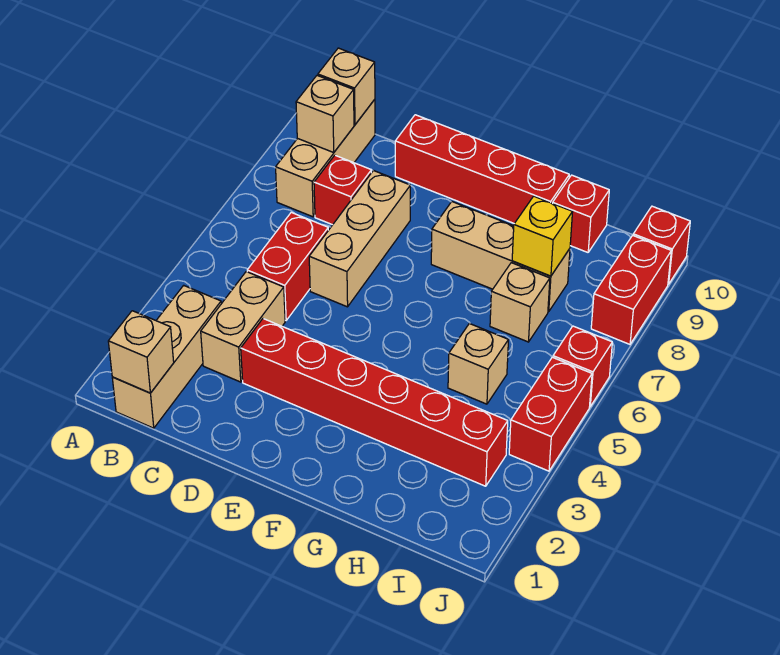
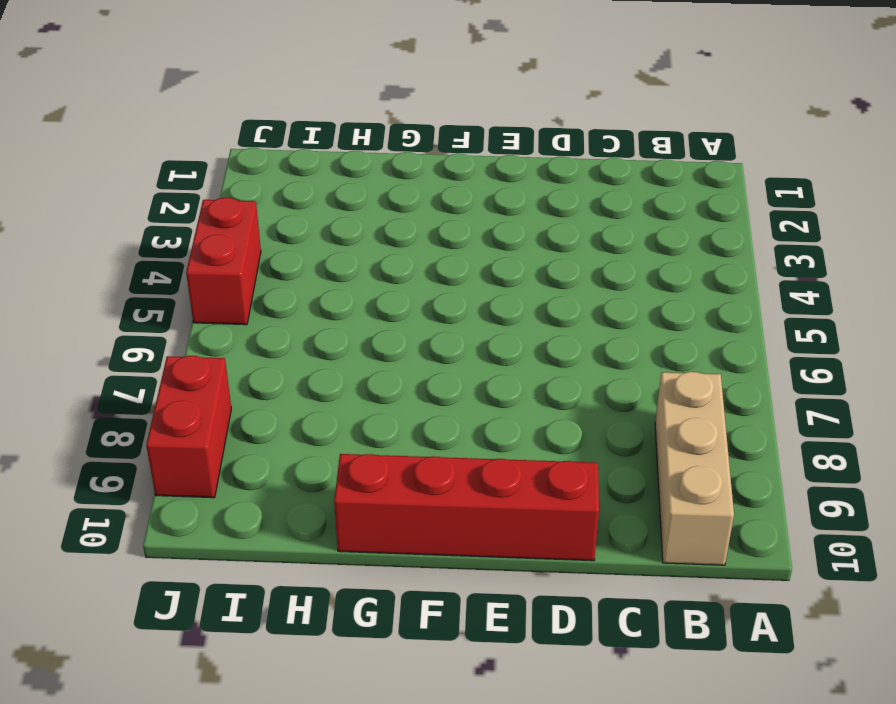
none -> tan 1x3 brick [112,285,221,428]
none -> tan 1x2 brick [201,272,285,382]
none -> red 1x2 brick [247,212,328,320]

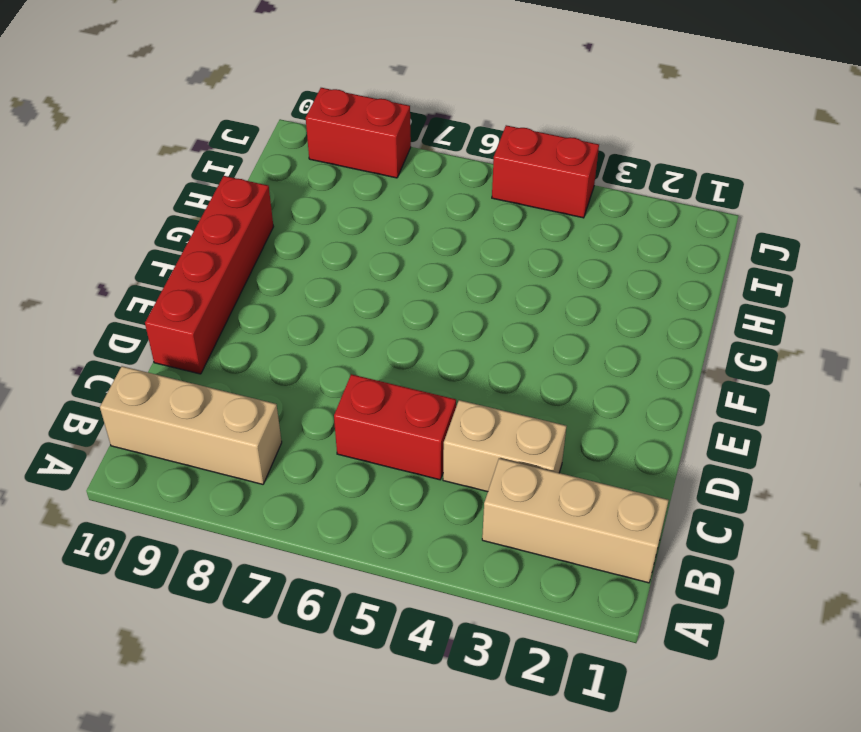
none -> red 1x1 brick [314,155,371,225]
none -> red 1x6 brick [241,319,508,486]
none -> tan 1x3 brick [309,171,410,307]

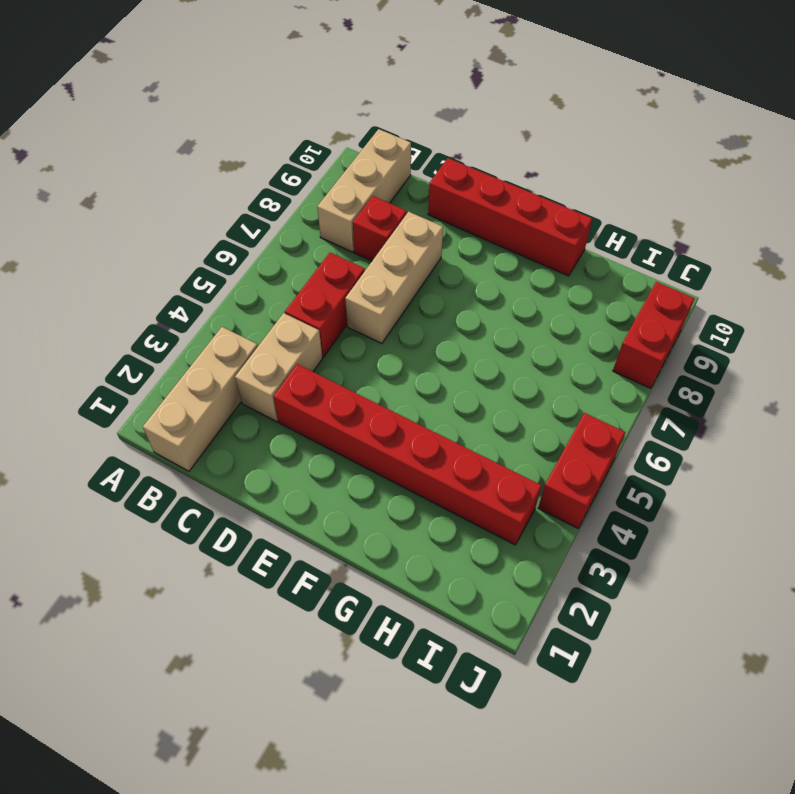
none -> tan 1x3 brick [431,202,570,312]
none -> tan 1x1 brick [448,324,508,404]
none -> tan 1x1 brick [490,263,550,342]

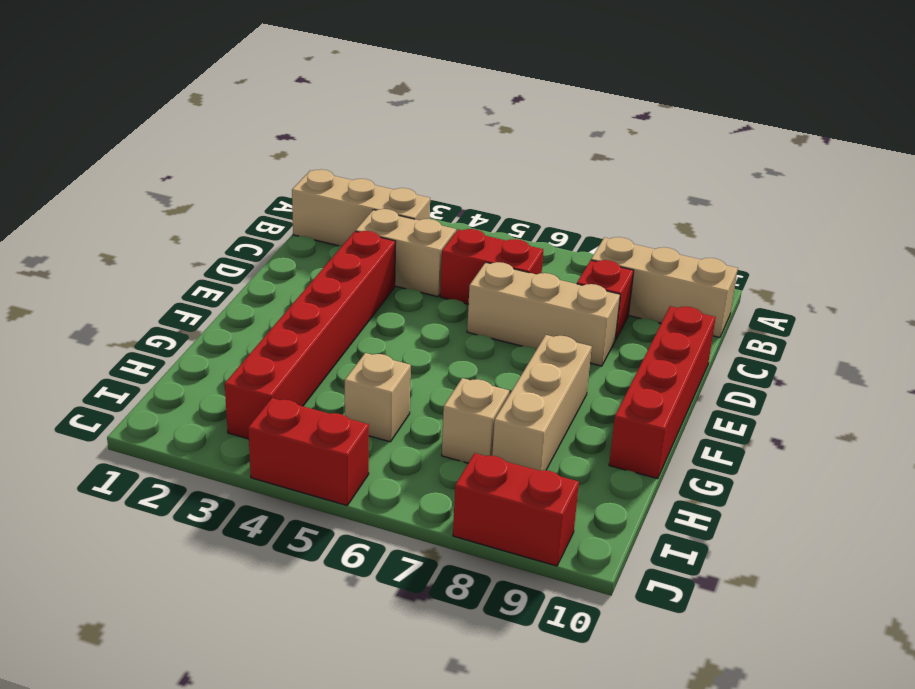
none -> red 1x1 brick [553,175,609,252]
none -> red 1x1 brick [553,326,612,406]
none -> red 1x1 brick [633,206,690,284]

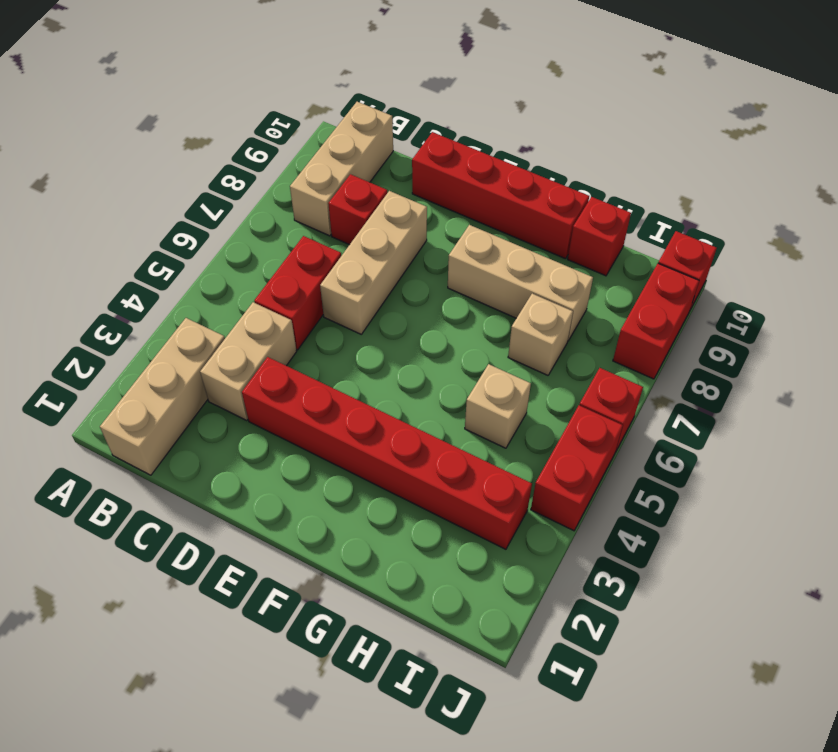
none -> tan 1x1 brick [108,311,174,393]
none -> tan 1x1 brick [296,76,354,152]
none -> tan 1x1 brick [318,48,375,125]

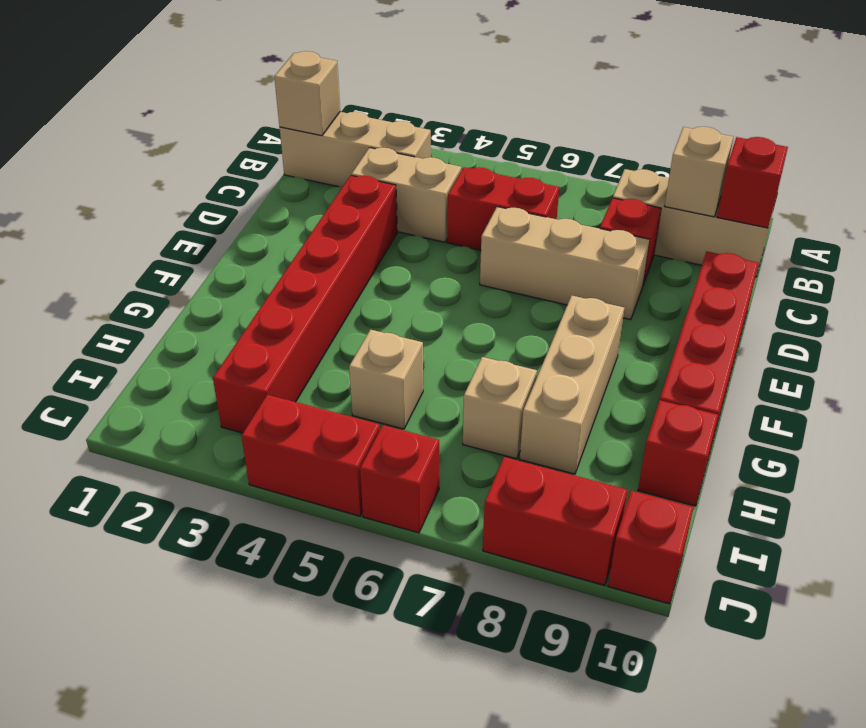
red 1x1 brick [717,137,788,228] -> tan 1x1 brick [318,48,375,125]
none -> yellow 1x1 brick [512,196,573,276]

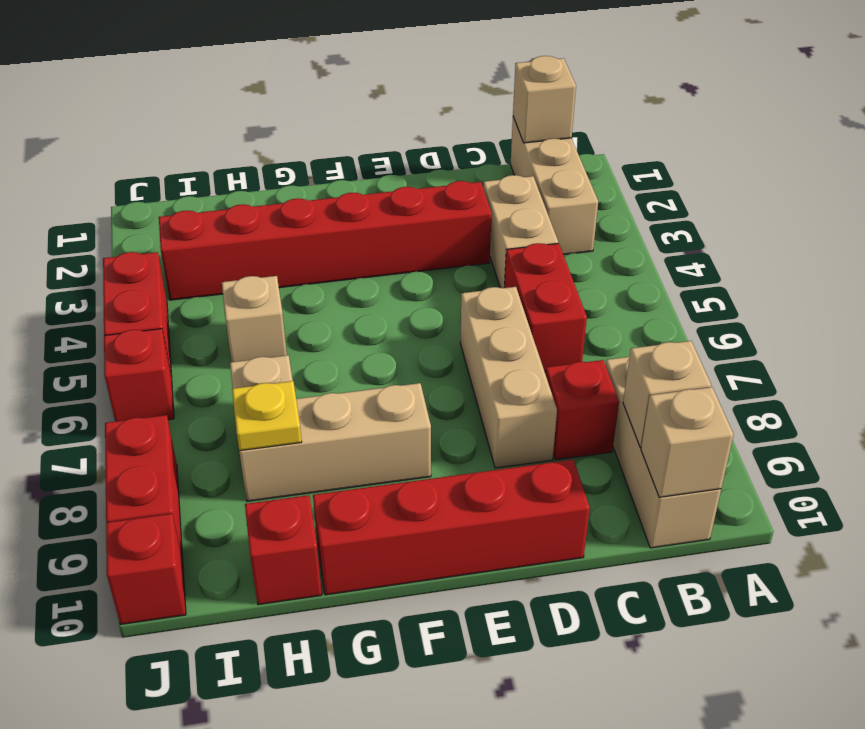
yellow 1x1 plate [232,381,302,451] -> yellow 1x1 brick [512,196,573,276]

